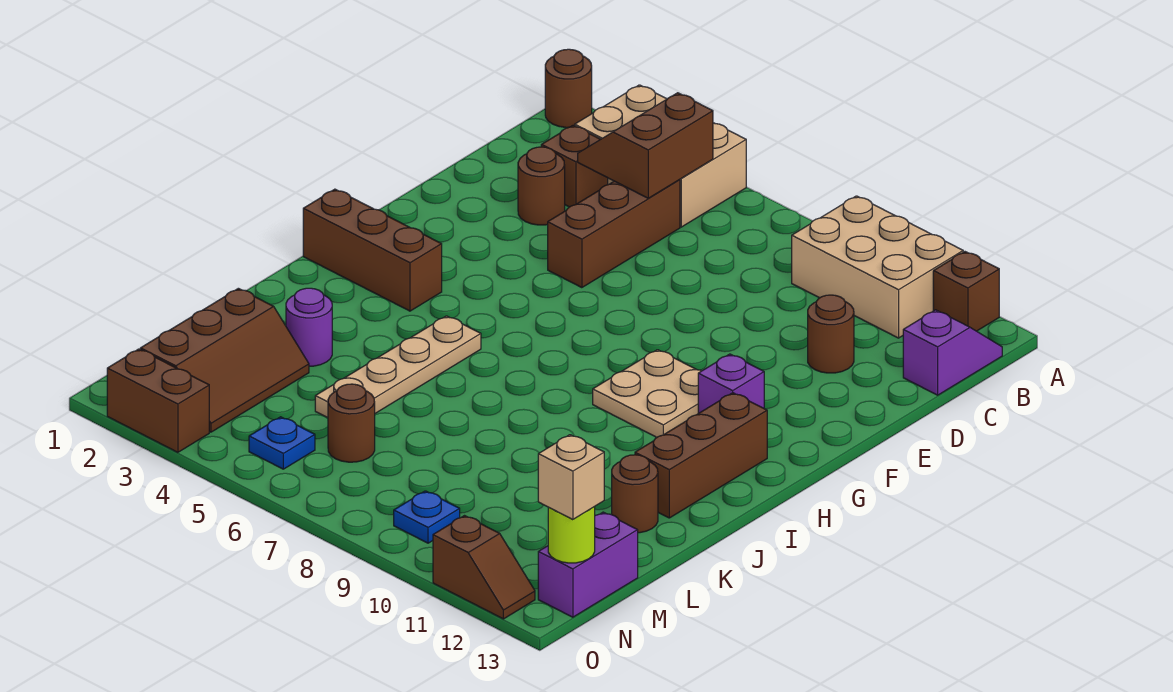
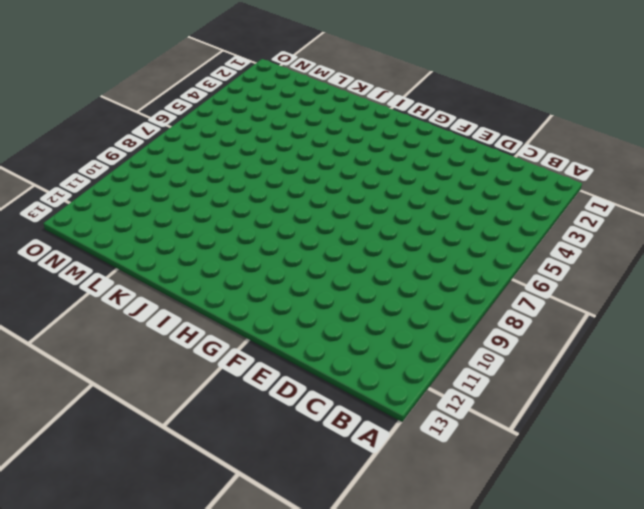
none -> brown 1x1 round brick [545,49,592,128]
none -> tan 2x3 brick [575,85,746,227]
none -> tan 2x3 brick [792,196,963,338]

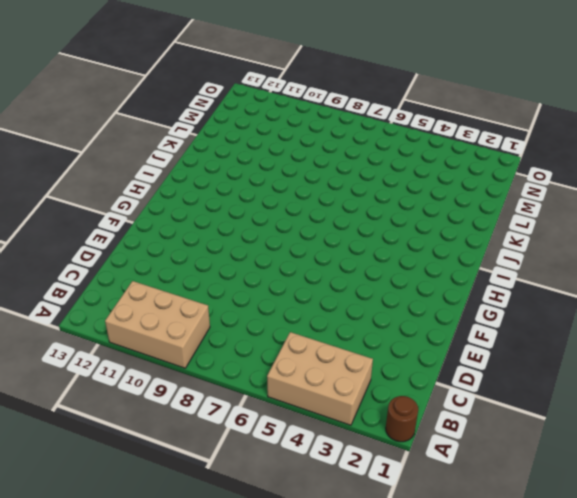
none -> brown 1x1 brick [933,252,999,331]
none -> purple 1x2 slope [903,310,1002,395]
none -> brown 1x1 brick [541,125,608,207]

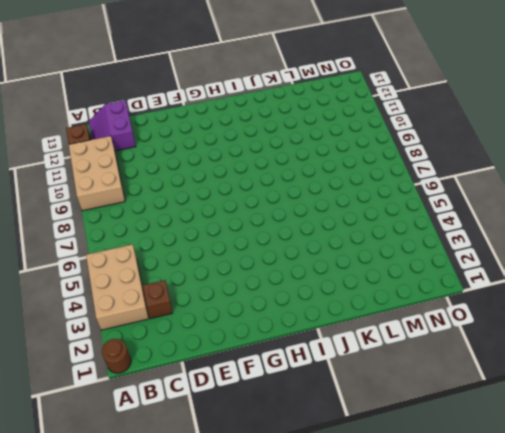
purple 2x2 slope [89,100,136,151] -> purple 1x2 slope [903,310,1002,395]
none -> brown 1x3 brick [548,180,680,288]
none -> brown 1x1 round brick [518,147,565,225]
none -> brown 1x1 round brick [808,295,854,373]

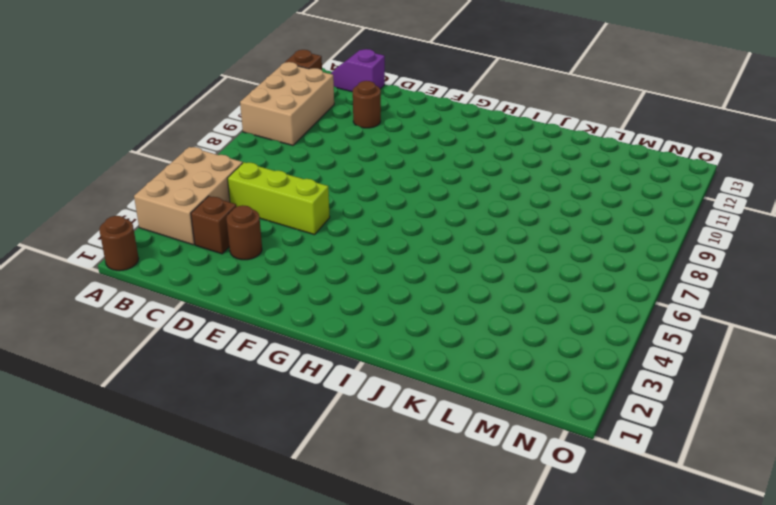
lime 1x3 brick [227,162,330,235] -> brown 1x3 brick [548,180,680,288]
none -> tan 2x2 plate [593,350,701,438]
none -> purple 1x1 brick [698,354,764,413]
none -> brown 1x3 brick [303,189,442,311]

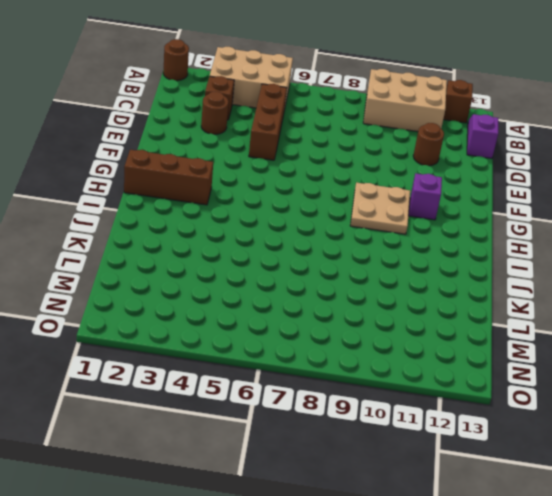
none -> brown 1x3 brick [635,393,767,518]
none -> tan 1x4 plate [315,316,481,418]
none -> purple 1x1 round brick [286,288,332,366]

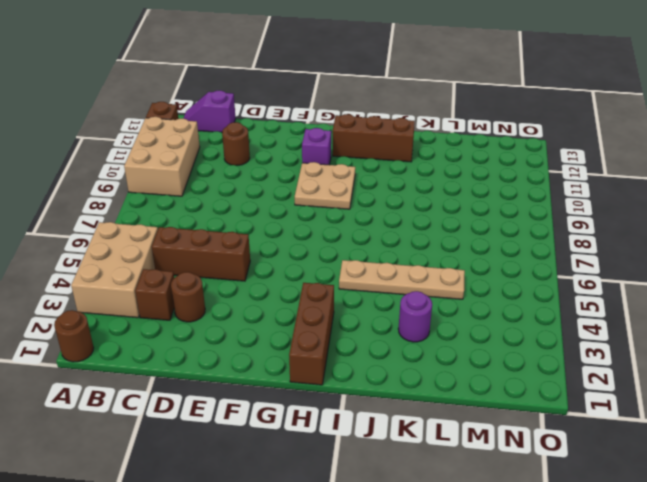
none -> brown 1x1 round brick [612,455,658,533]
none -> brown 2x3 slope [140,288,309,432]
none -> brown 1x1 round brick [328,384,375,462]

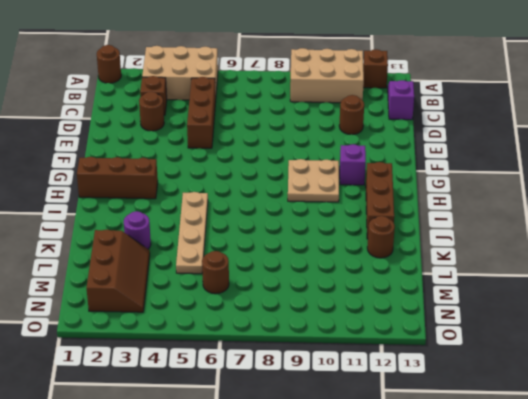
none -> purple 1x2 brick [538,512,638,617]
none -> blue 1x1 plate [249,417,315,469]
none -> blue 1x1 plate [394,491,460,543]

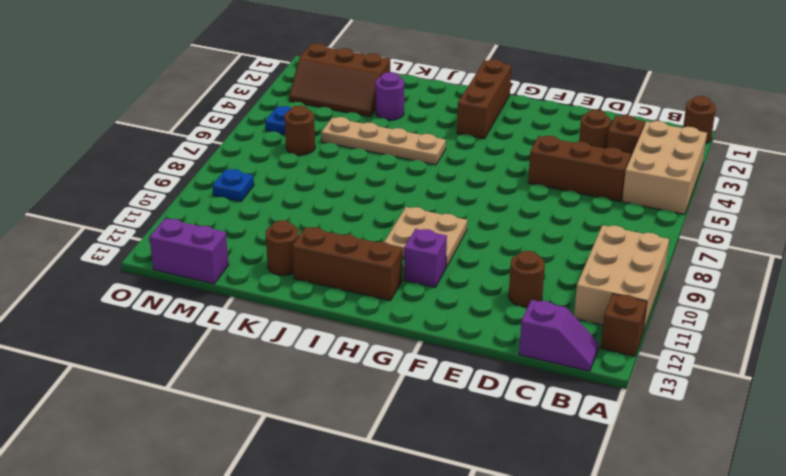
none -> brown 1x2 brick [107,349,209,452]
none -> brown 1x2 slope [433,516,535,619]
none -> brown 2x2 slope [578,93,713,198]

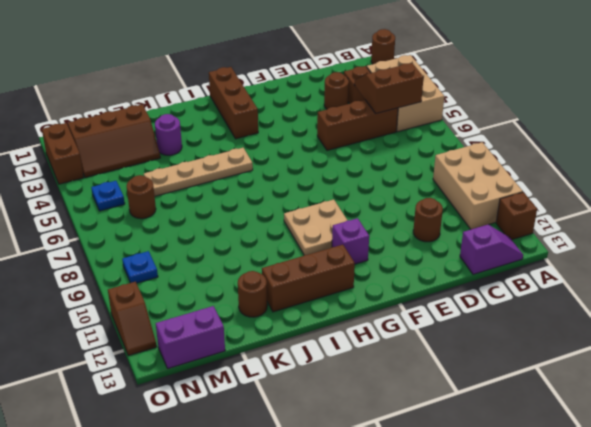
none -> lime 1x1 round brick [548,507,595,563]
none -> tan 1x1 brick [538,435,604,520]

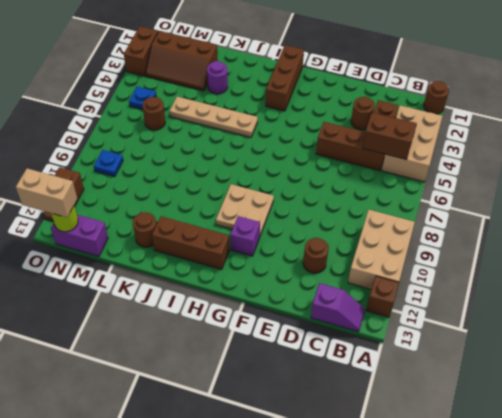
tan 1x2 brick [16,169,77,217] -> tan 1x1 brick [538,435,604,520]

